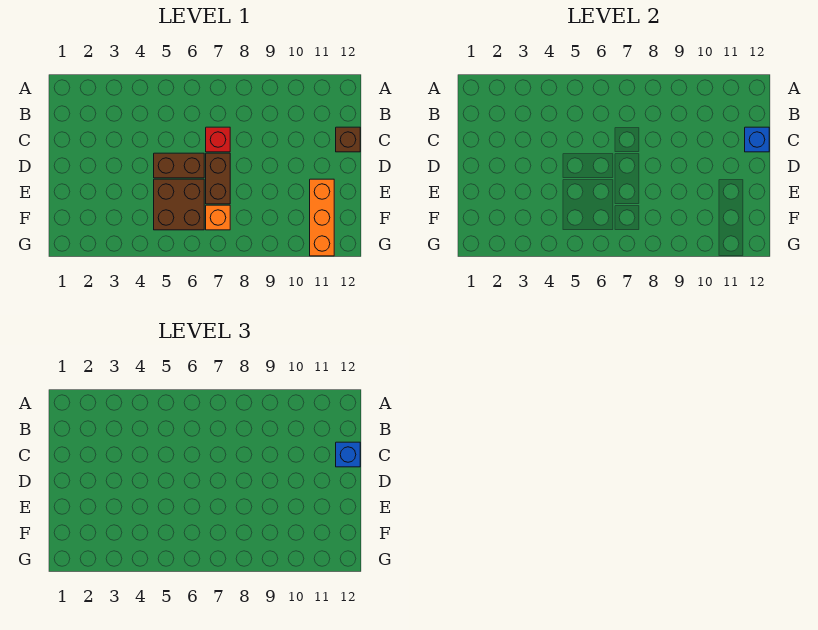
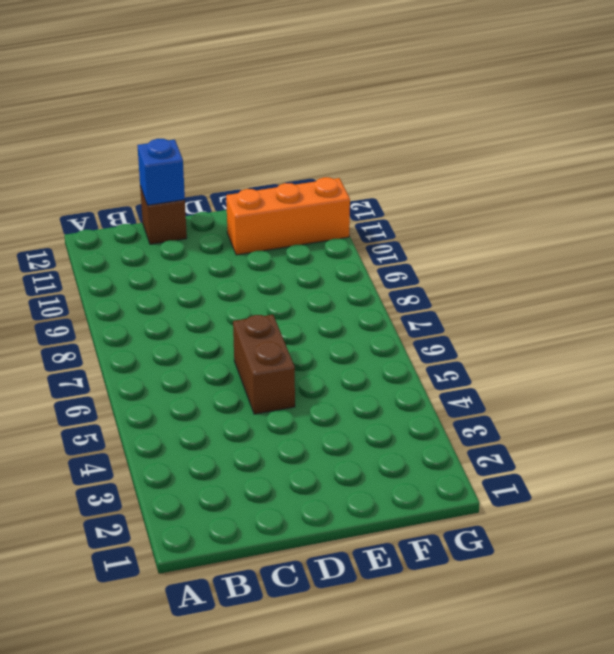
none -> red 1x1 brick [206,127,230,152]
none -> brown 1x2 brick [206,153,230,204]

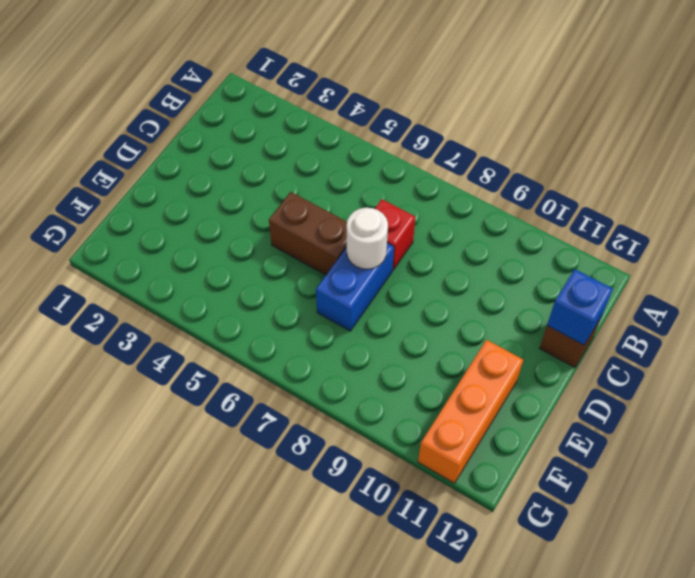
blue 1x2 brick [316,243,394,331] -> brown 1x2 brick [206,153,230,204]
white 1x1 round brick [347,208,388,269] -> none
none -> brown 2x2 brick [154,179,204,230]
none -> orange 1x1 brick [206,205,230,230]

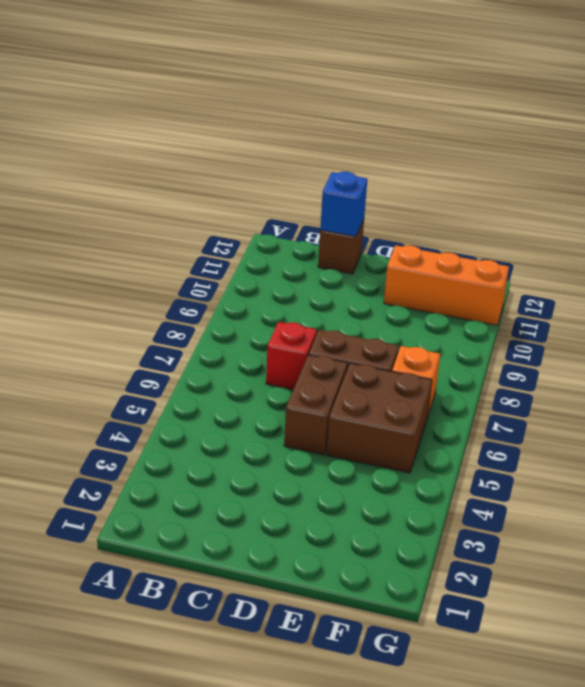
none -> blue 1x1 brick [336,442,360,467]

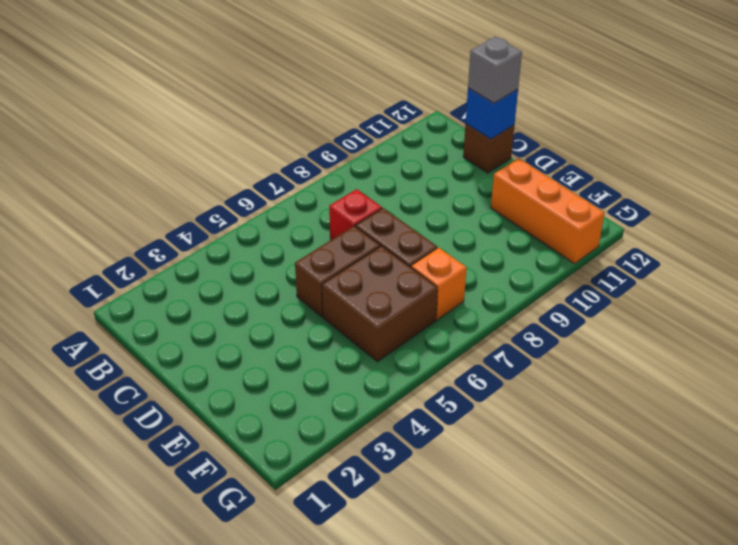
grey 1x1 brick [468,37,522,103] -> blue 1x1 brick [336,442,360,467]

